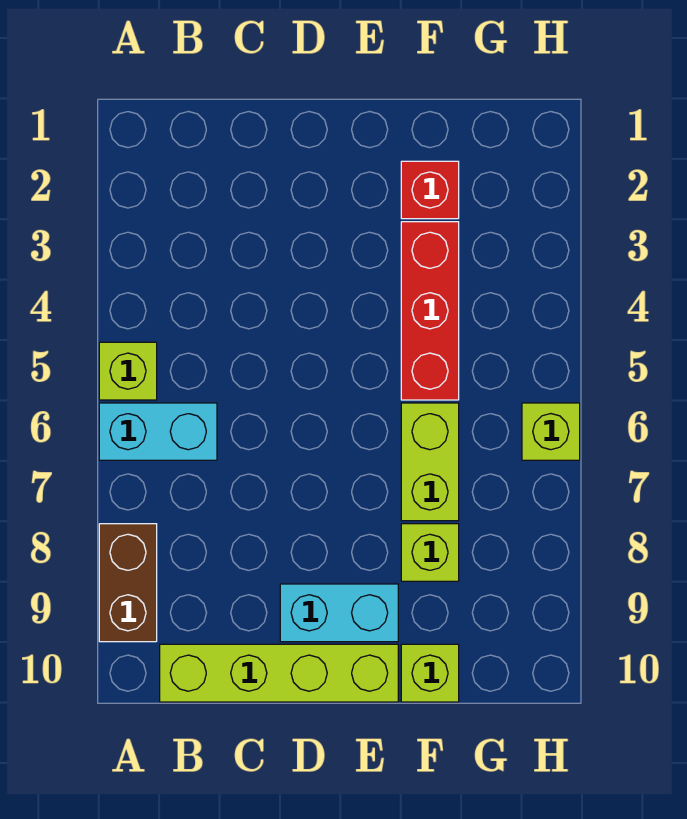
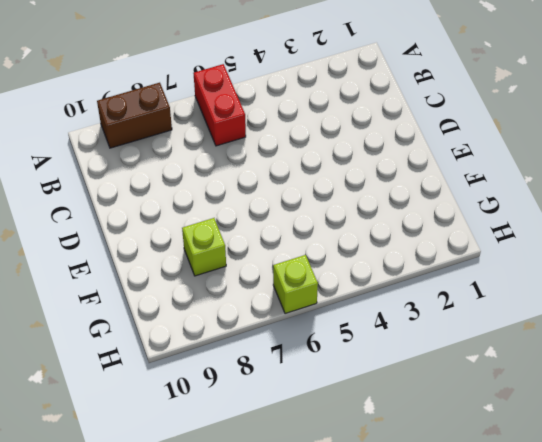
red 1x2 brick [194,64,246,146] -> cyan 1x2 brick [99,403,217,460]
none -> lime 1x1 brick [99,342,157,400]
none -> lime 1x4 brick [160,644,398,702]

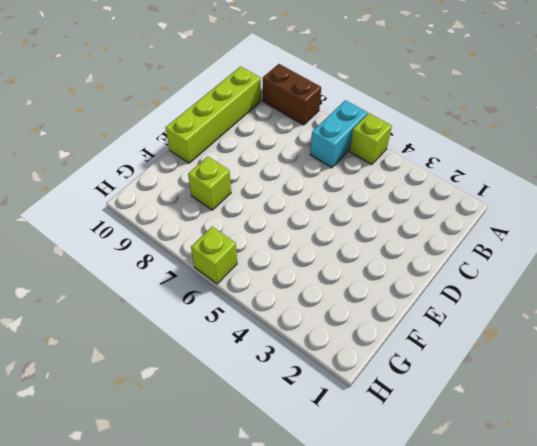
none -> cyan 1x2 brick [280,584,398,642]
none -> red 1x1 brick [401,161,459,219]

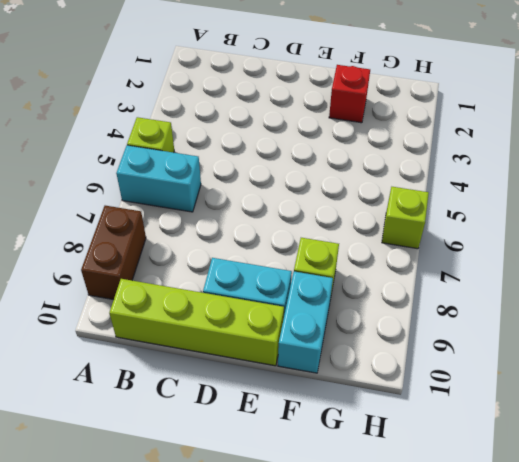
cyan 1x2 brick [278,272,333,373] -> lime 1x1 brick [401,644,459,702]
none -> red 1x3 brick [401,222,459,400]
none -> lime 1x2 brick [401,403,459,521]

